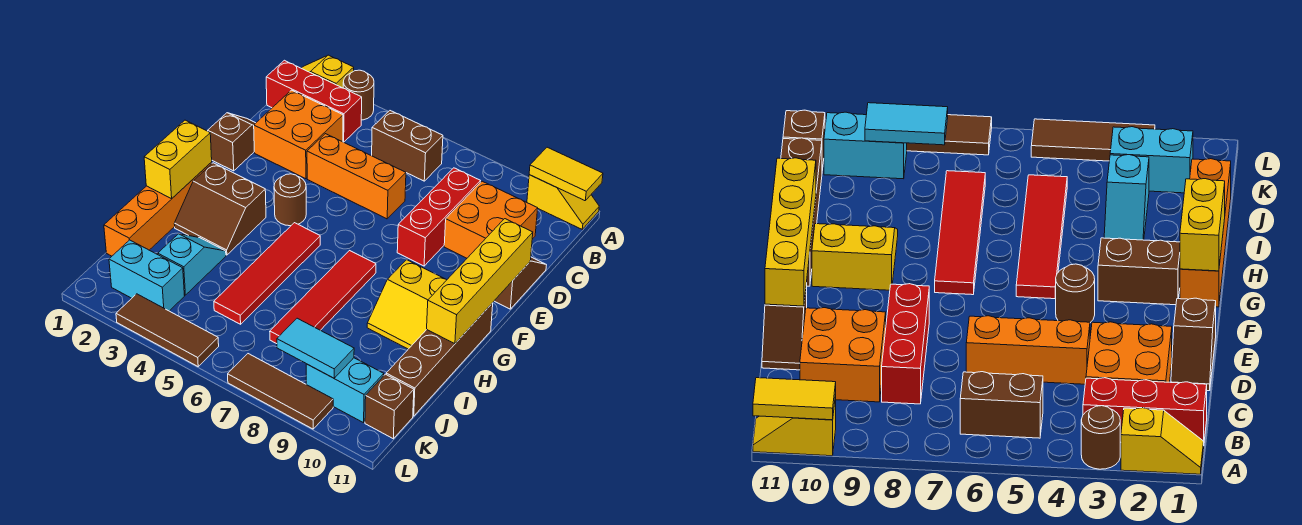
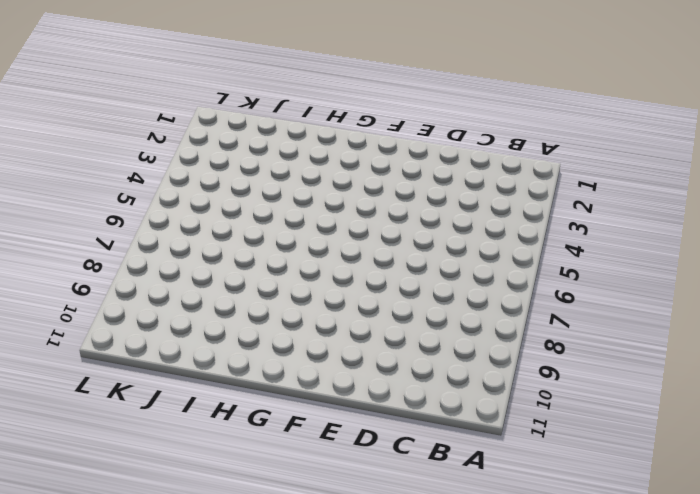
none -> yellow 1x2 slope [301,55,354,88]
none -> brown 1x1 round brick [343,70,374,120]
none -> yellow 1x2 slope [527,175,599,229]

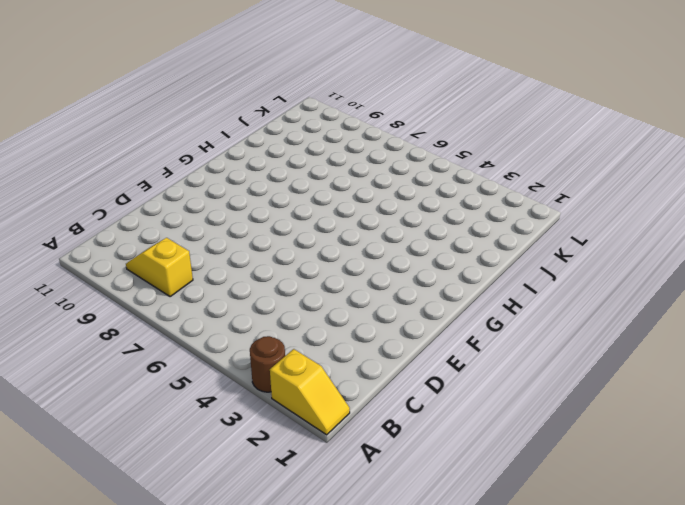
yellow 1x2 slope [126,238,193,297] -> yellow 1x2 slope moved to [527,175,599,229]
none -> red 1x3 brick [266,60,362,142]
none -> brown 1x2 brick [372,111,443,181]
none -> orange 2x2 brick [254,90,343,179]

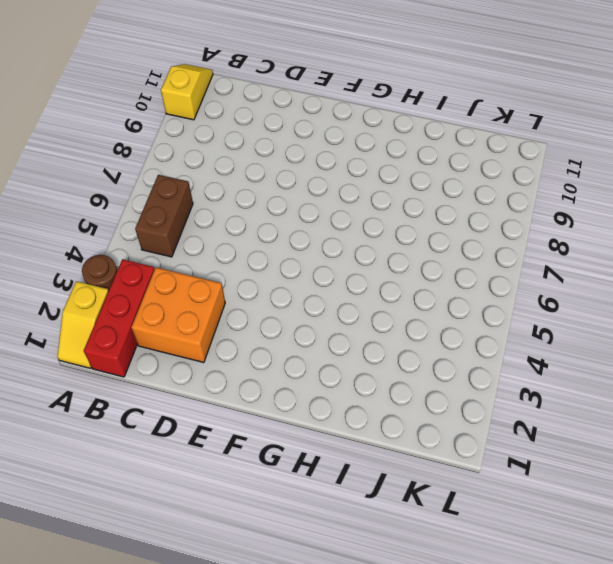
none -> red 1x3 brick [397,168,480,266]
none -> orange 2x2 brick [444,181,538,258]
none -> brown 1x2 slope [208,113,255,171]

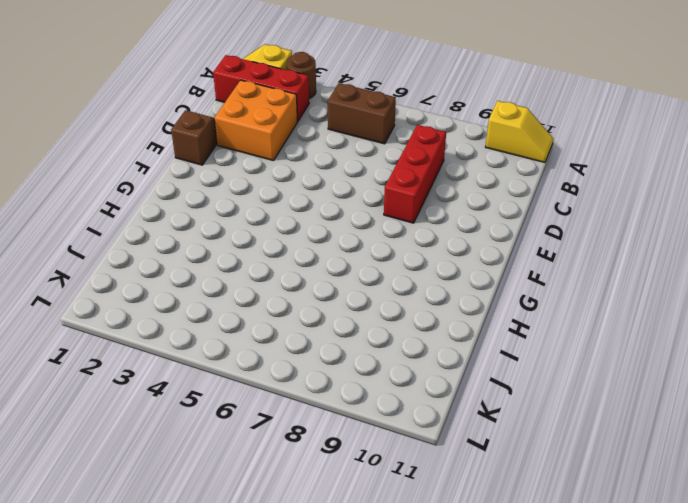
none -> orange 2x2 brick [444,181,538,258]
none -> orange 1x3 brick [307,134,406,219]
none -> brown 1x2 slope [495,257,546,309]

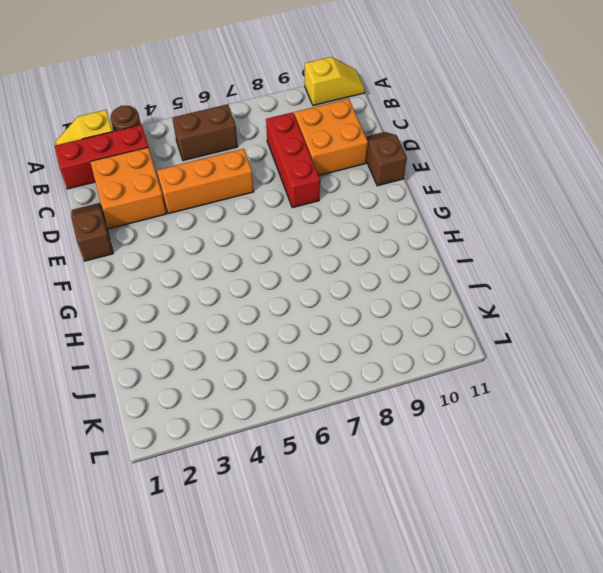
none -> brown 1x1 round brick [274,174,306,226]
none -> orange 1x4 brick [104,162,212,256]
none -> brown 2x2 slope [174,163,266,255]

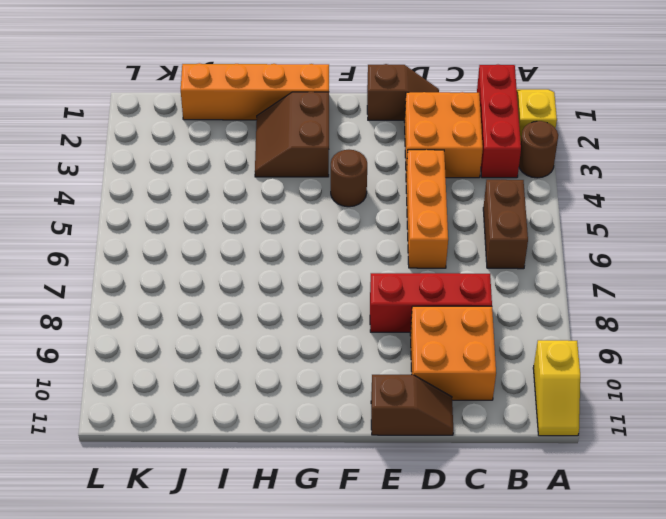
none -> red 1x4 tile [214,223,320,324]
none -> red 1x4 tile [270,251,376,344]
none -> yellow 2x2 slope [367,260,446,349]

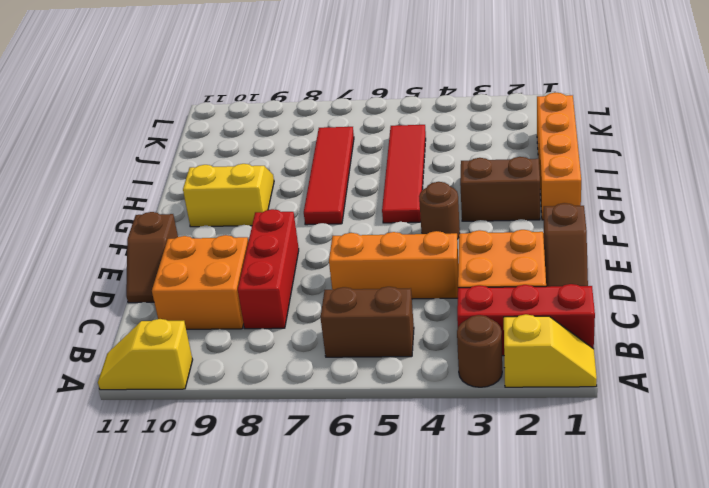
none -> brown 1x4 brick [386,303,493,416]
none -> cyan 1x2 slope [158,234,226,295]
none -> cyan 1x2 brick [109,240,184,311]

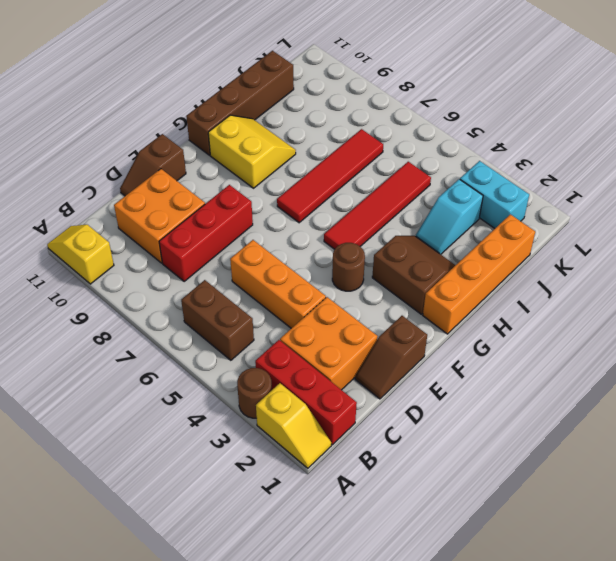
none -> cyan 1x2 brick [306,358,384,423]
none -> brown 1x1 brick [365,374,414,439]
none -> brown 1x3 tile [116,294,219,366]

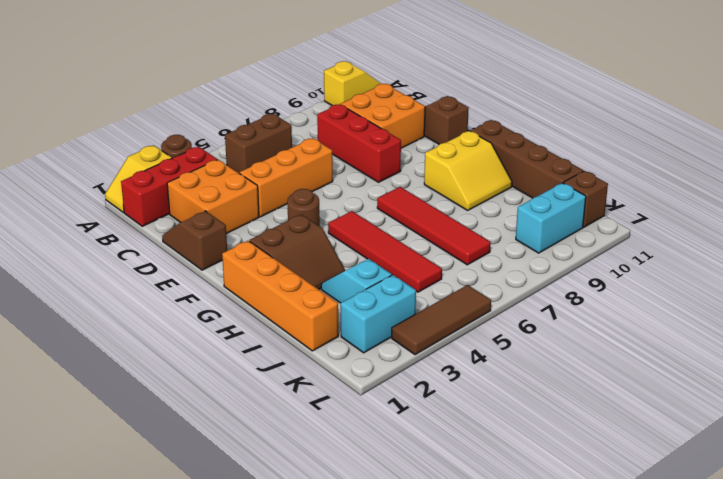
none -> brown 1x3 tile [228,354,333,429]
none -> yellow 1x2 tile [529,147,603,201]
none -> yellow 1x4 brick [427,219,533,344]

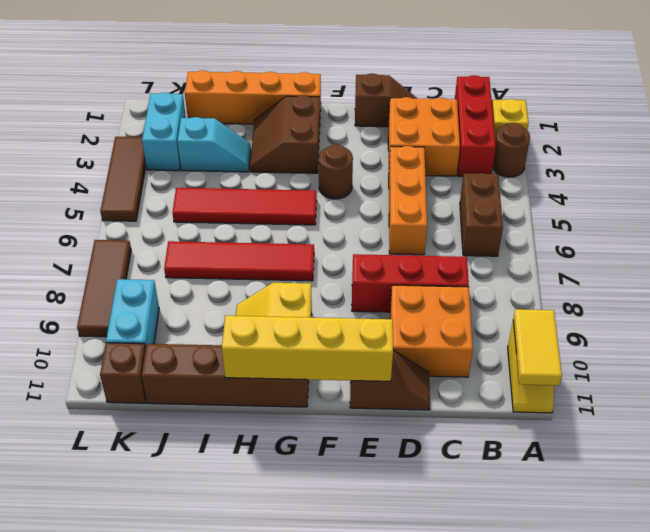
none -> yellow 1x2 brick [144,120,212,199]
none -> cyan 1x2 tile [277,318,354,378]

